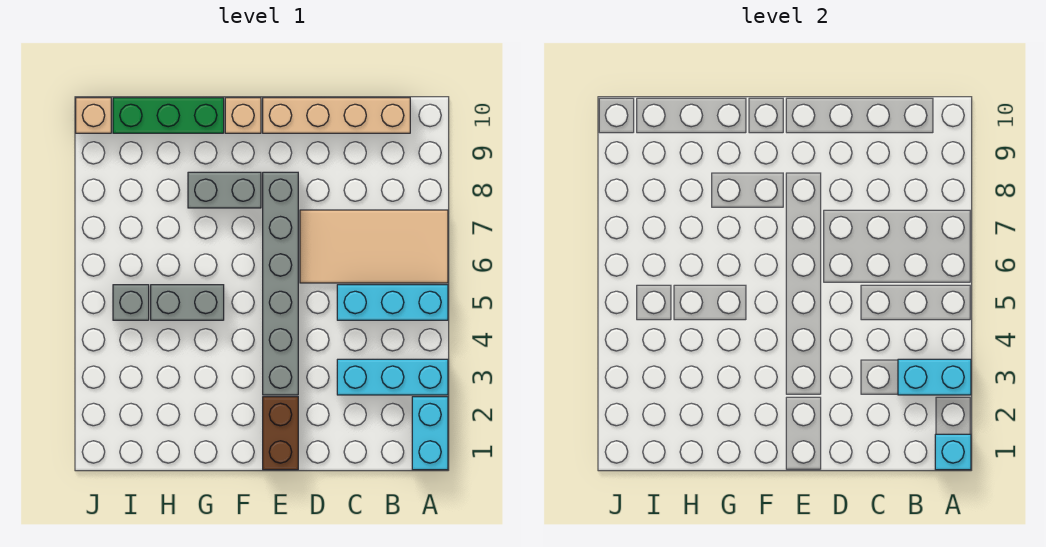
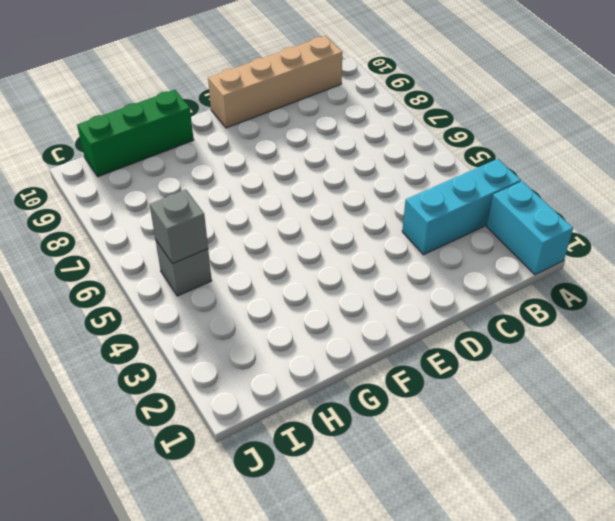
grey 1x1 brick [150,190,208,264] -> none
none -> cyan 1x3 brick [337,285,448,320]
none -> tan 2x4 tile [300,210,448,283]
none -> brown 1x2 brick [263,397,298,470]

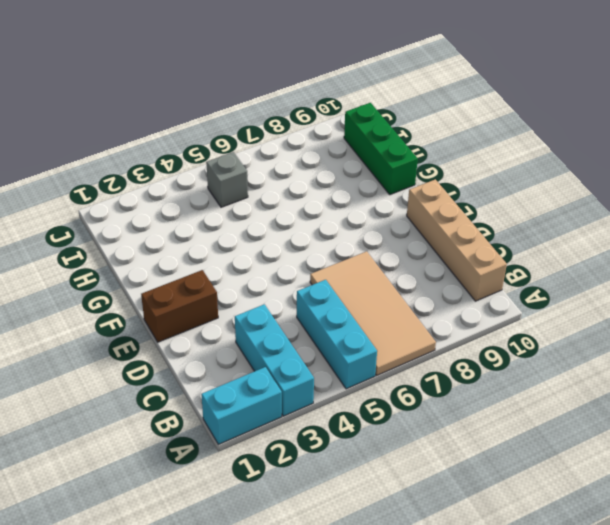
none -> grey 1x6 brick [263,172,298,395]
none -> grey 1x2 brick [188,172,261,208]
none -> tan 1x1 brick [225,98,261,133]

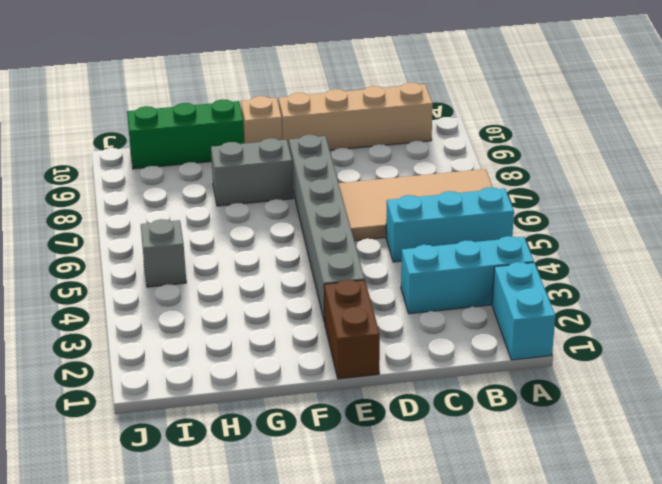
none -> grey 1x2 brick [151,285,224,320]
none -> tan 1x1 brick [76,98,111,133]
none -> cyan 1x1 brick [935,434,971,470]

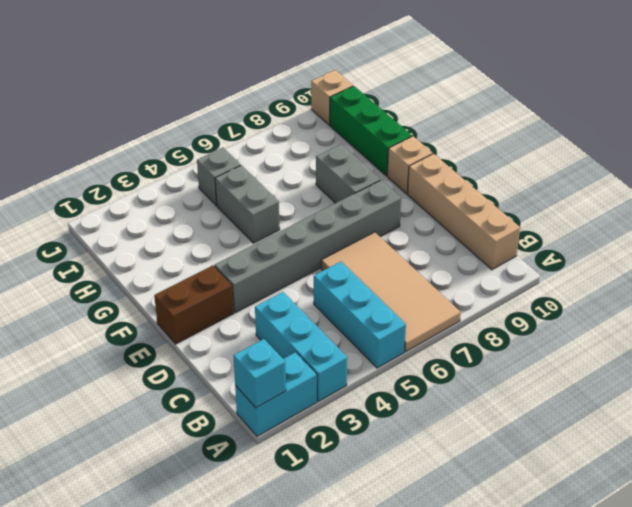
none -> cyan 1x2 brick [898,359,971,395]

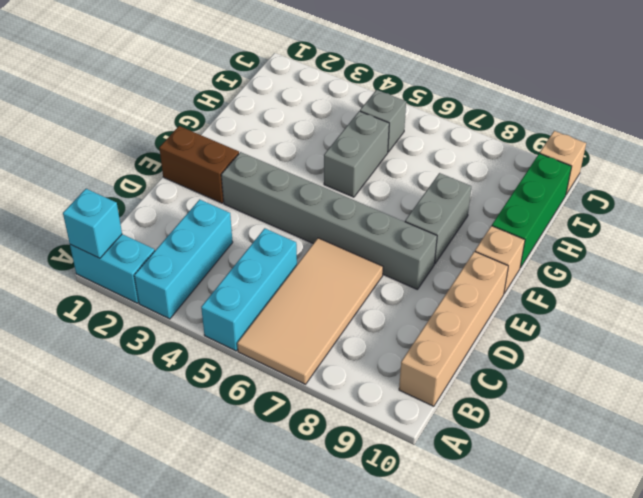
none -> cyan 1x2 brick [898,359,971,395]

